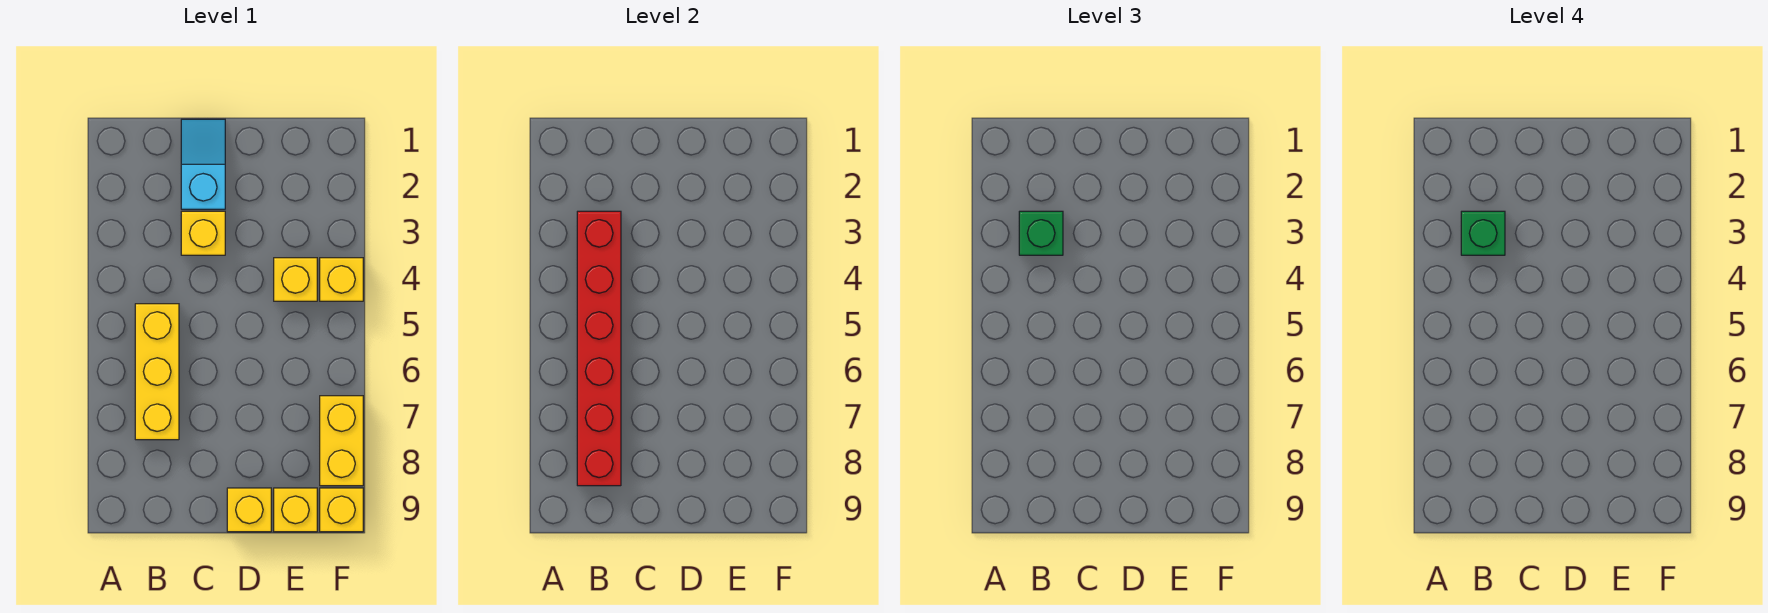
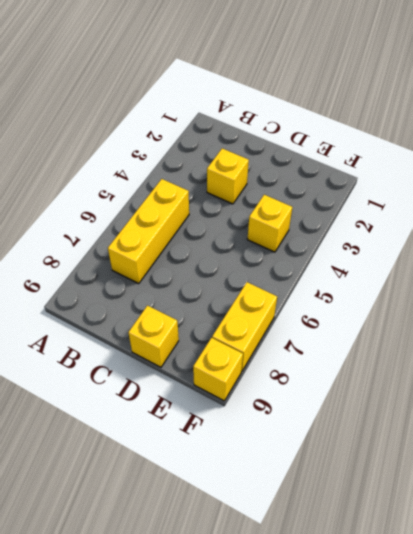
none -> cyan 1x2 slope [181,119,225,209]
none -> yellow 1x1 brick [274,488,317,532]
none -> yellow 1x1 brick [320,258,363,301]

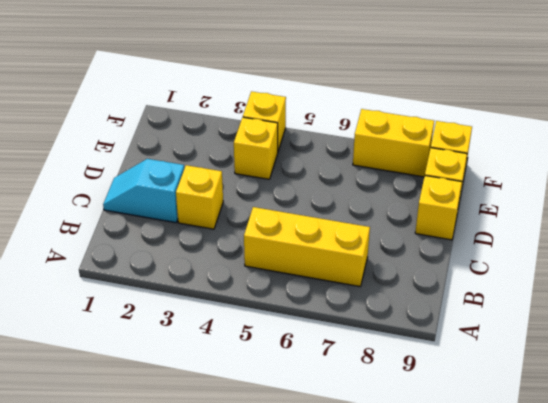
none -> red 1x6 brick [577,211,621,486]
none -> green 1x1 brick [1019,211,1063,255]
none -> green 1x1 brick [1461,211,1505,255]

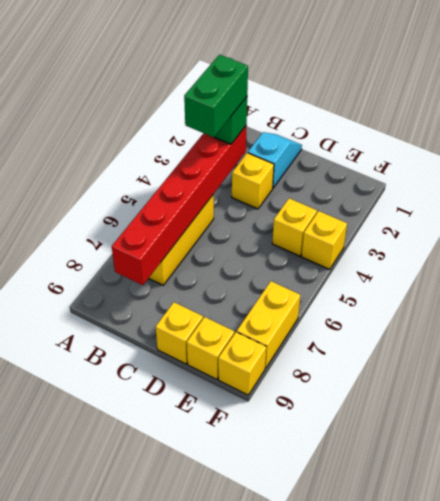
green 1x2 brick [184,55,248,137] -> green 1x1 brick [1461,211,1505,255]

